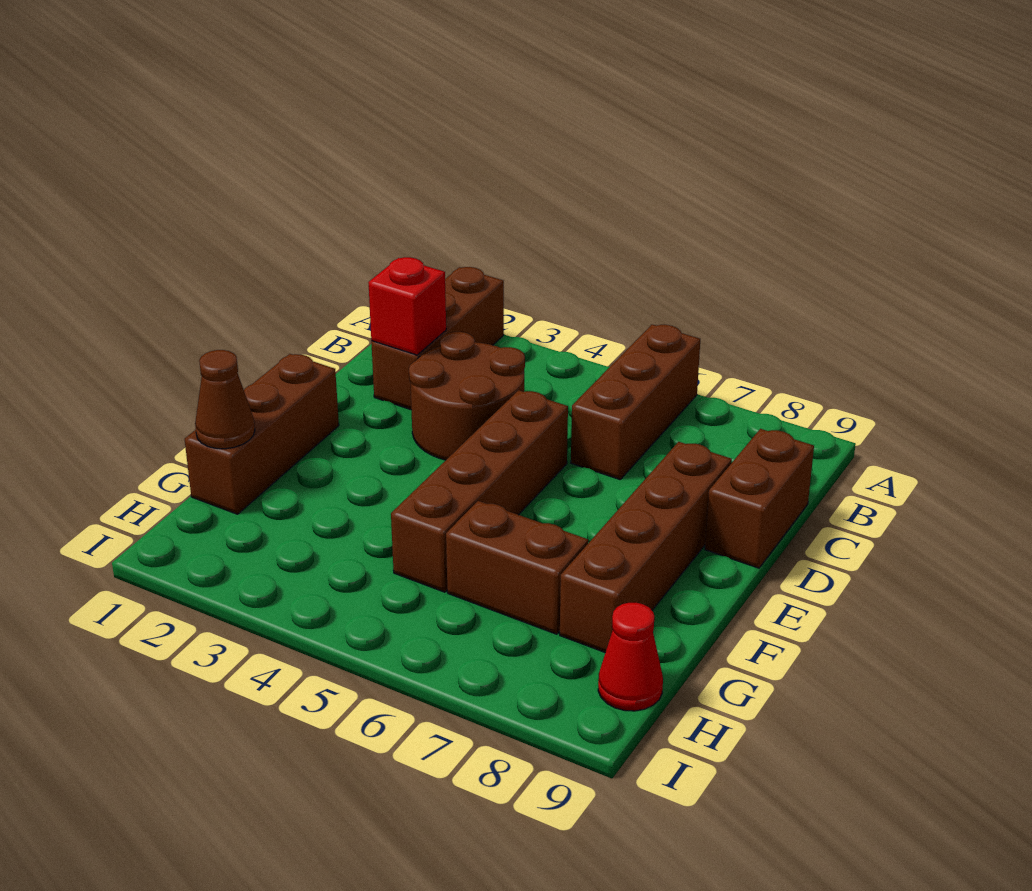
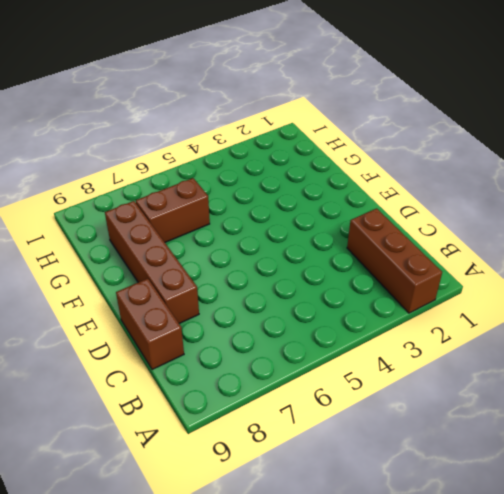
none -> brown 1x3 brick [571,325,700,479]
none -> brown 2x2 round brick [409,332,525,460]

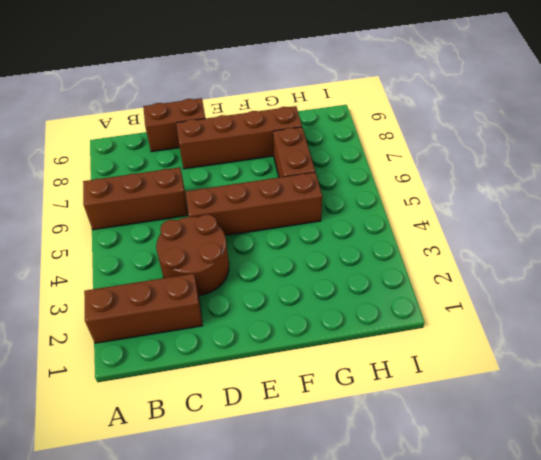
none -> brown 1x3 brick [185,354,339,514]
none -> red 1x1 cone [598,603,663,711]

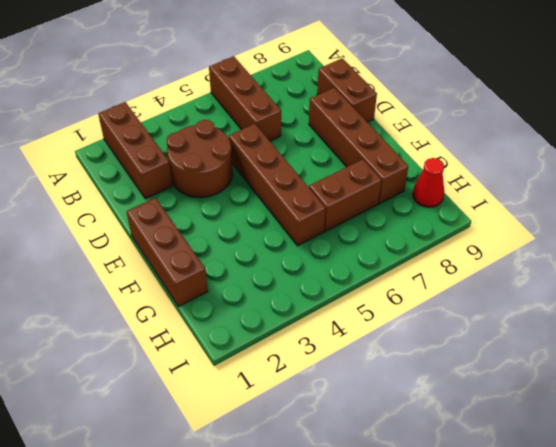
none -> red 1x1 brick [368,257,446,355]
none -> brown 1x1 cone [195,350,255,449]

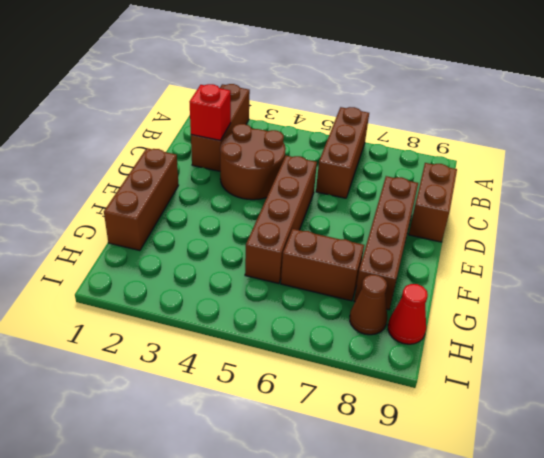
brown 1x1 cone [350,275,387,335] -> brown 1x1 cone moved to [195,350,255,449]

